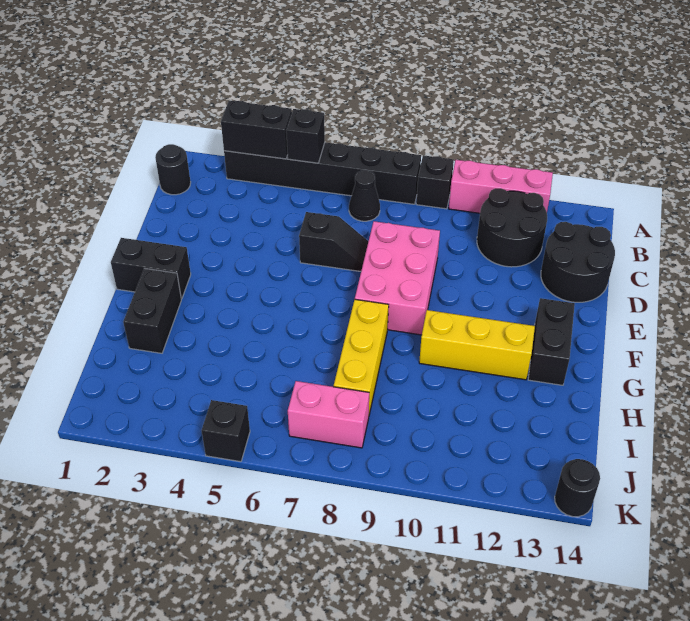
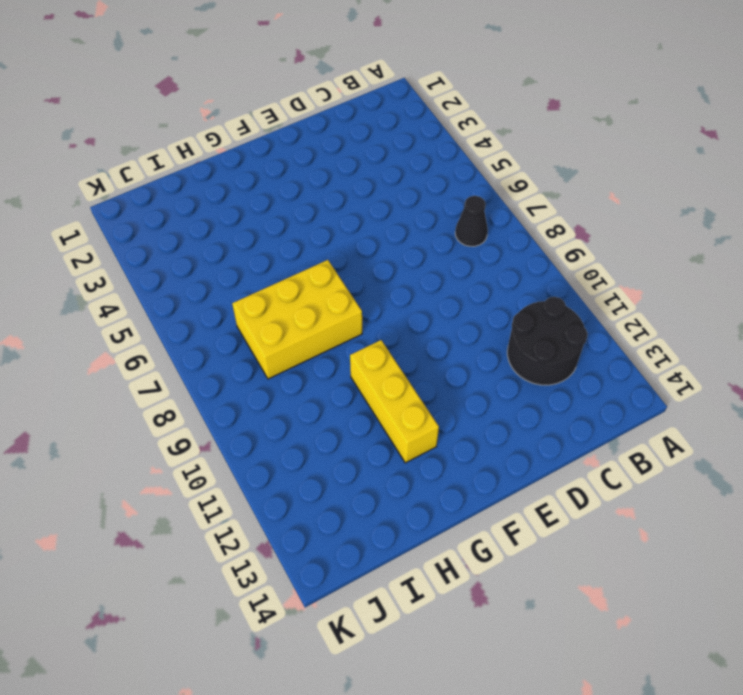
yellow 2x3 brick [232,260,362,379] -> yellow 1x3 brick [334,299,389,415]
none -> black 1x6 brick [224,142,421,204]
none -> black 1x1 brick [416,155,454,209]
none -> pink 1x3 brick [449,160,553,213]

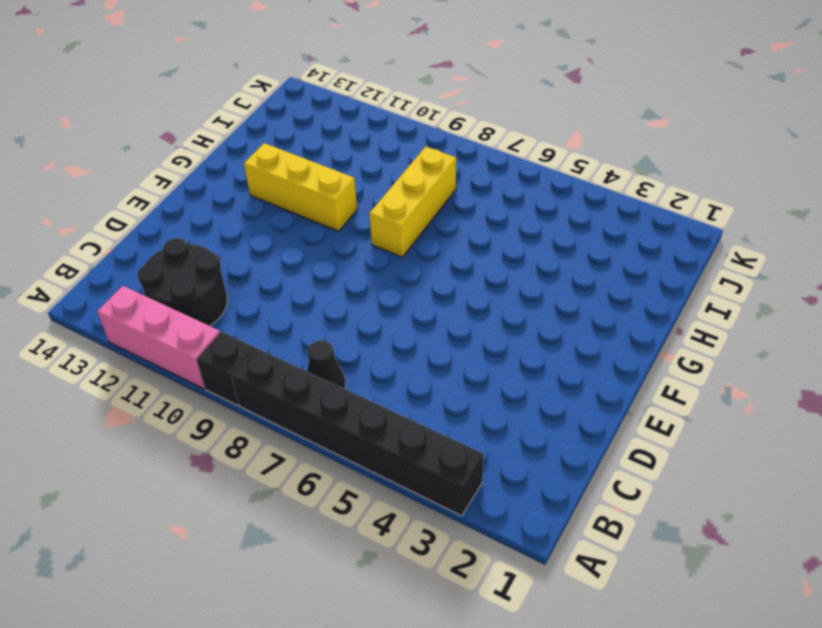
none -> black 1x1 round brick [155,144,191,195]
none -> black 2x2 round brick [541,222,615,302]
none -> black 1x2 slope [299,212,368,271]

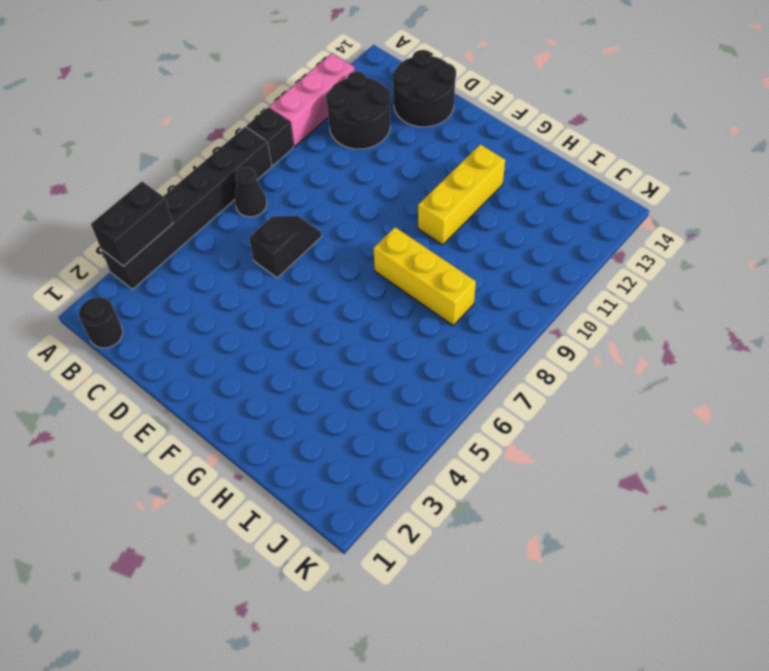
none -> pink 2x3 brick [355,221,440,335]
none -> black 1x2 brick [111,238,191,299]
none -> black 1x2 brick [528,298,575,385]

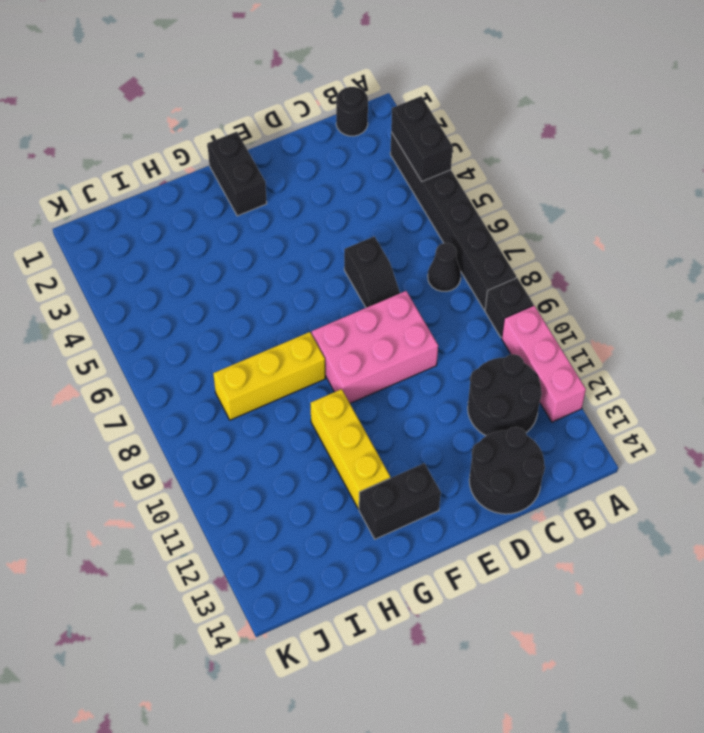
none -> black 1x2 brick [123,268,181,353]
none -> pink 1x2 brick [288,381,369,448]
none -> black 1x1 brick [201,400,250,462]

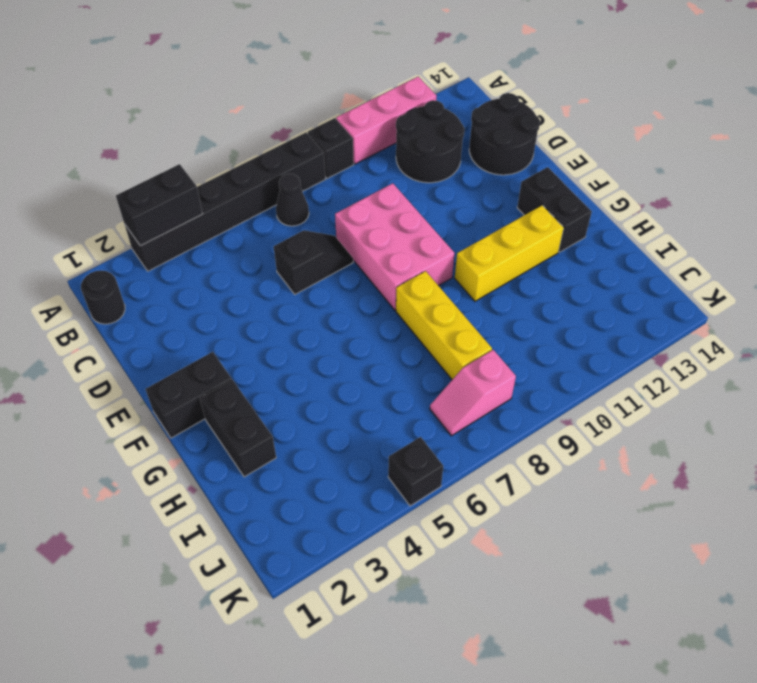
pink 1x2 slope [430,350,516,436] -> pink 1x2 brick [288,381,369,448]
none -> black 1x1 round brick [555,459,600,517]
none -> black 1x1 brick [286,109,325,163]

